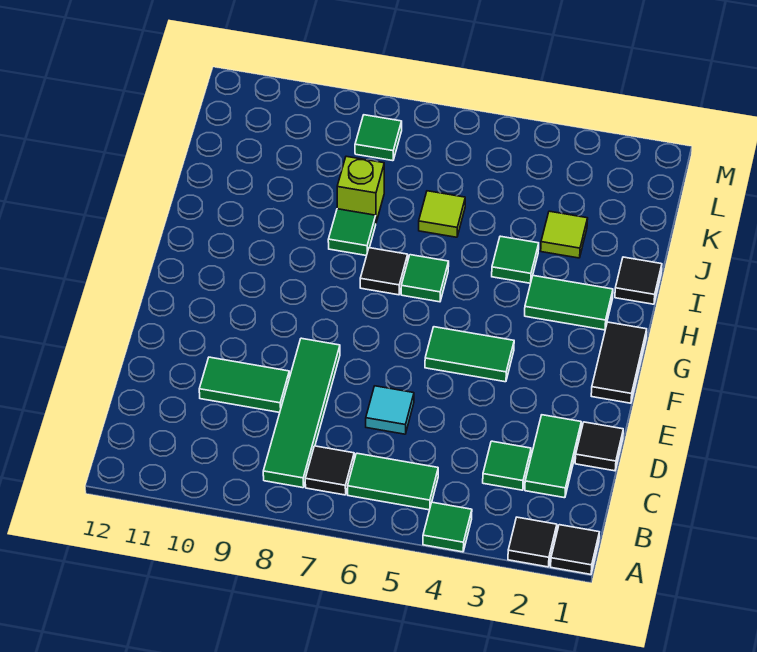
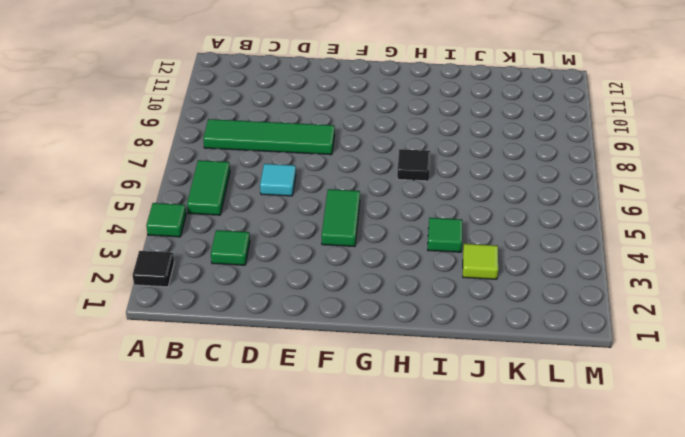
none -> black 1x1 tile [551,525,599,574]
none -> black 1x1 tile [305,446,354,495]
none -> green 1x2 tile [525,415,581,498]

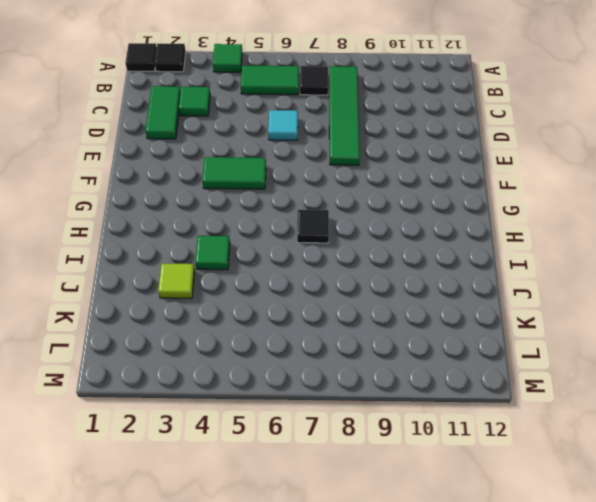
none -> black 1x1 tile [575,422,623,471]
none -> green 1x2 tile [199,357,289,412]
none -> black 1x2 tile [591,322,647,403]

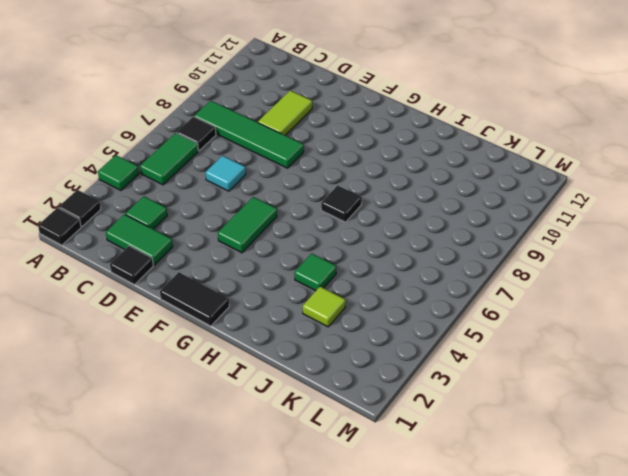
lime 1x2 tile [258,91,312,135] -> green 1x2 tile [199,357,289,412]
none -> green 1x2 tile [525,276,613,330]
none -> green 1x1 tile [401,255,449,302]
none -> black 1x1 tile [615,257,662,304]

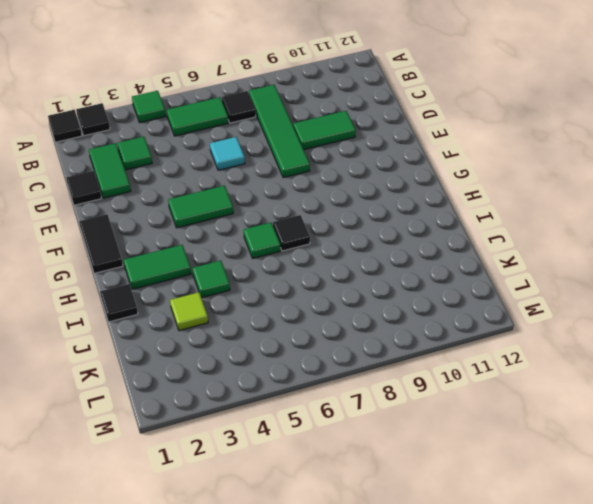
none -> green 1x1 tile [328,209,376,256]
none -> lime 1x1 tile [419,191,465,237]
none -> lime 1x1 brick [337,156,384,222]

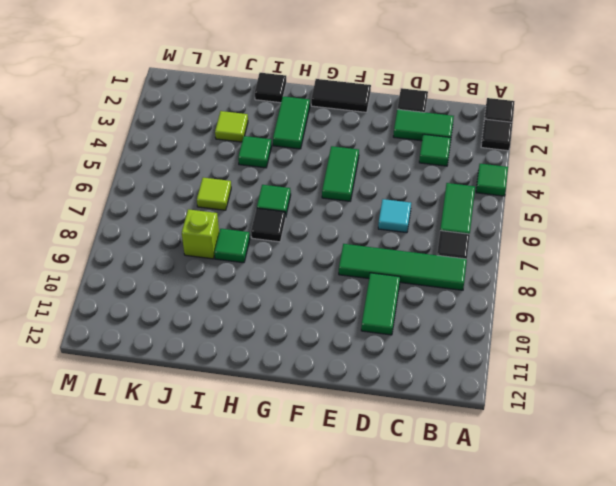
none -> green 1x1 tile [355,115,402,161]

